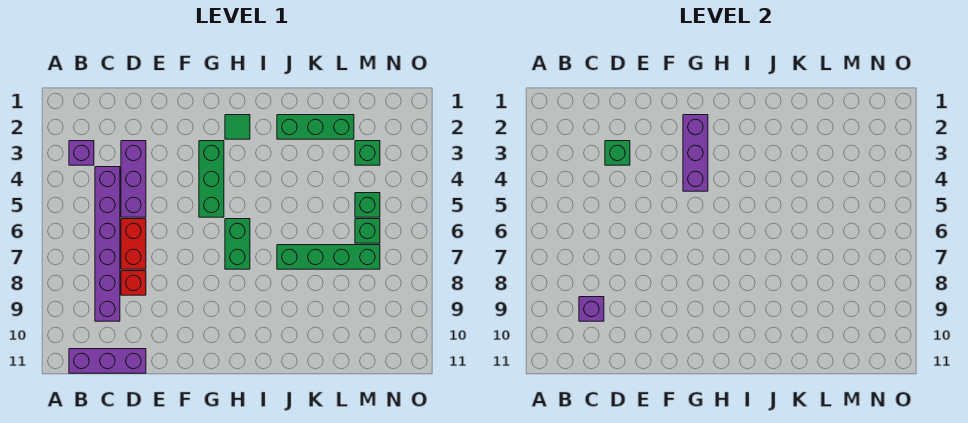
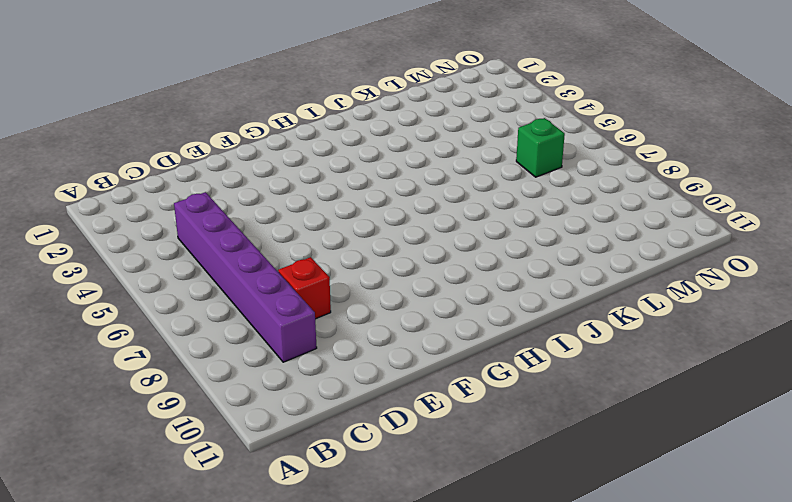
none -> purple 1x1 brick [69,141,94,165]
none -> purple 1x3 brick [69,349,146,373]
none -> purple 1x3 brick [121,141,146,217]

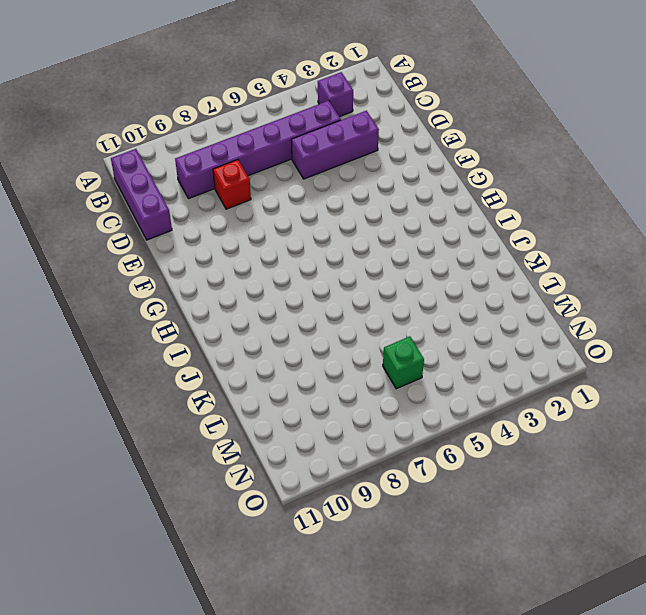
none -> red 1x2 brick [121,219,146,269]
none -> green 1x3 brick [199,141,224,217]
none -> green 1x1 tile [225,115,250,139]

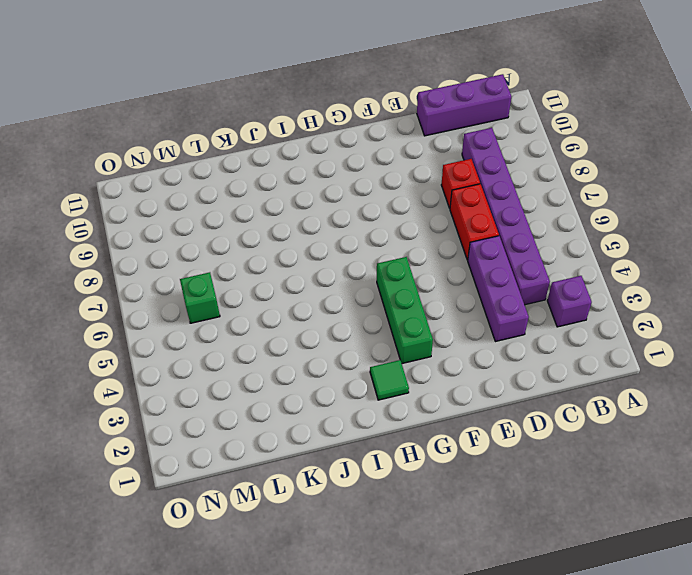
none -> green 1x2 brick [225,219,250,269]
none -> green 1x3 brick [277,115,354,139]
none -> green 1x4 brick [277,245,380,269]

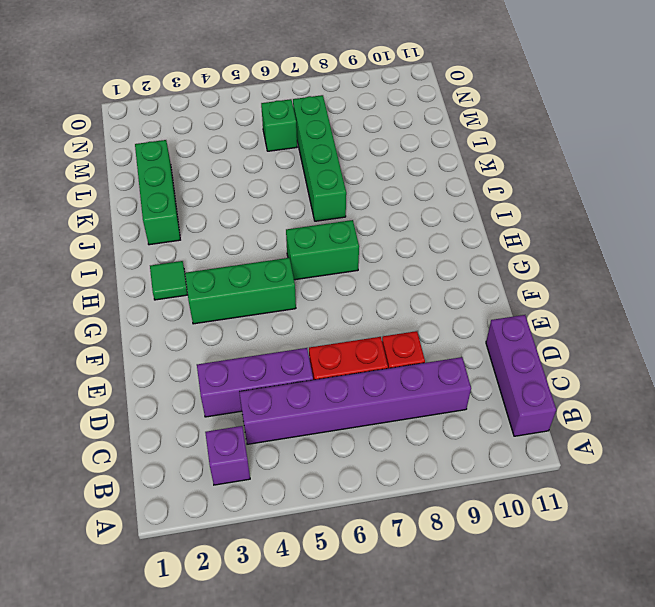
none -> green 1x1 brick [355,141,380,165]
none -> green 1x1 brick [355,193,380,217]
none -> purple 1x1 brick [579,297,604,321]

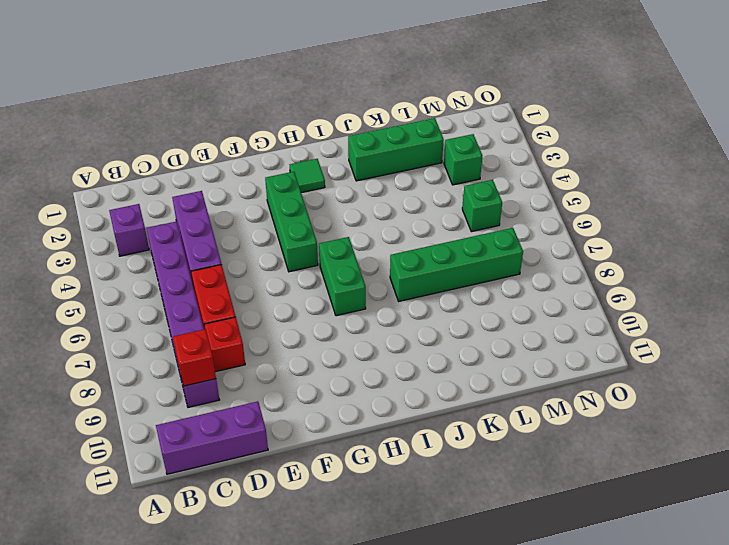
red 1x1 brick [173,329,216,386] -> purple 1x1 brick [579,297,604,321]
none -> green 1x1 brick [355,219,380,243]
none -> green 1x1 brick [605,141,630,165]
none -> purple 1x3 brick [683,115,708,191]

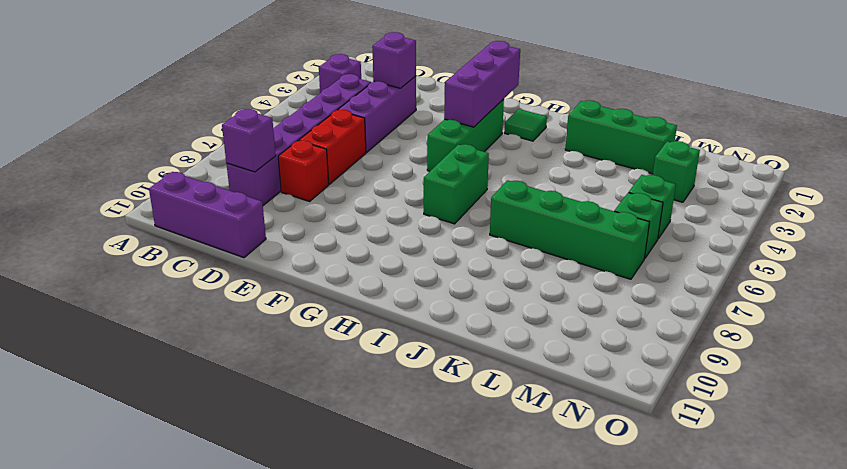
purple 1x1 brick [372,32,416,88] -> green 1x1 brick [605,141,630,165]

